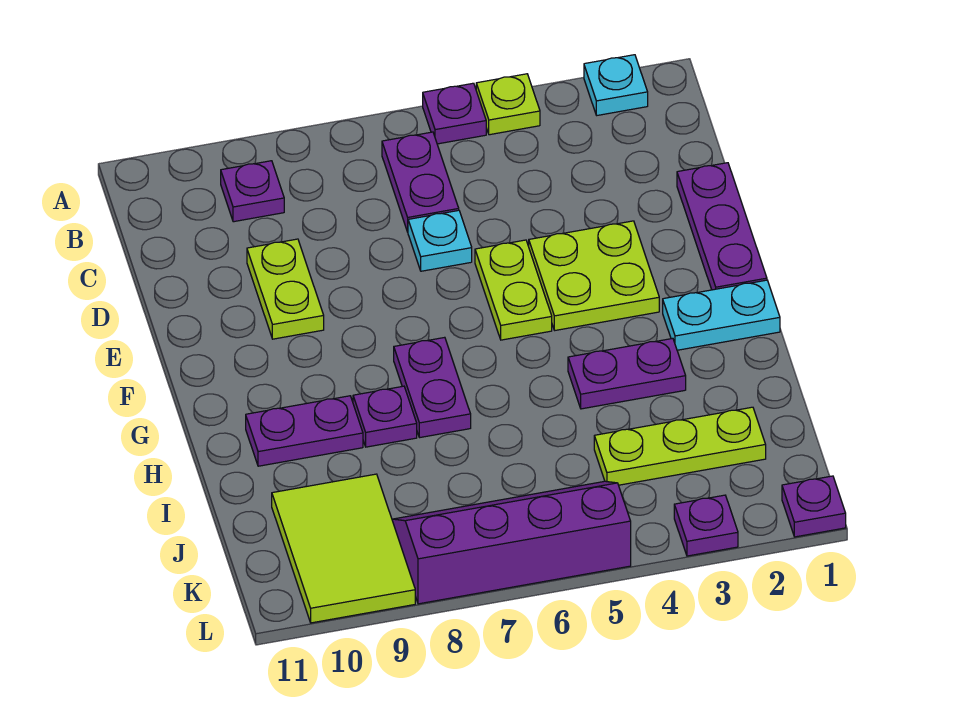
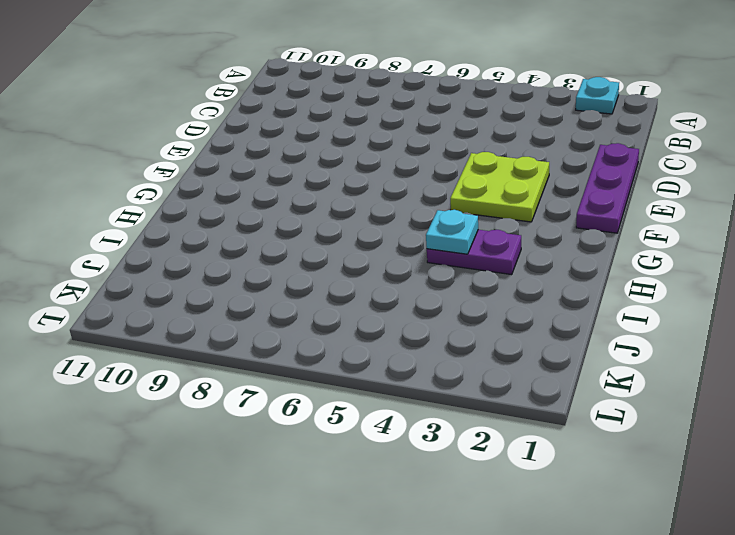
cyan 1x1 plate [426,210,478,254] -> cyan 1x1 plate moved to [408,210,472,271]
none -> lime 1x1 plate [476,74,540,135]
none -> purple 1x1 plate [423,83,486,144]
none -> purple 1x2 plate [382,132,459,232]

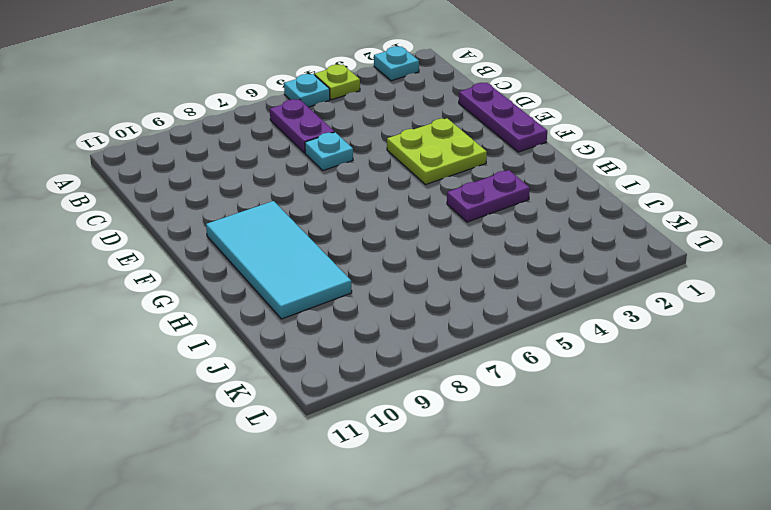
cyan 1x1 plate [284,74,330,107] -> purple 1x1 plate [423,83,486,144]
cyan 2x4 tile [206,201,352,319] -> purple 1x2 plate [246,396,363,466]
none -> purple 1x1 plate [221,161,284,222]
none -> lime 1x2 plate [247,239,324,339]
none -> lime 1x2 plate [475,240,552,340]

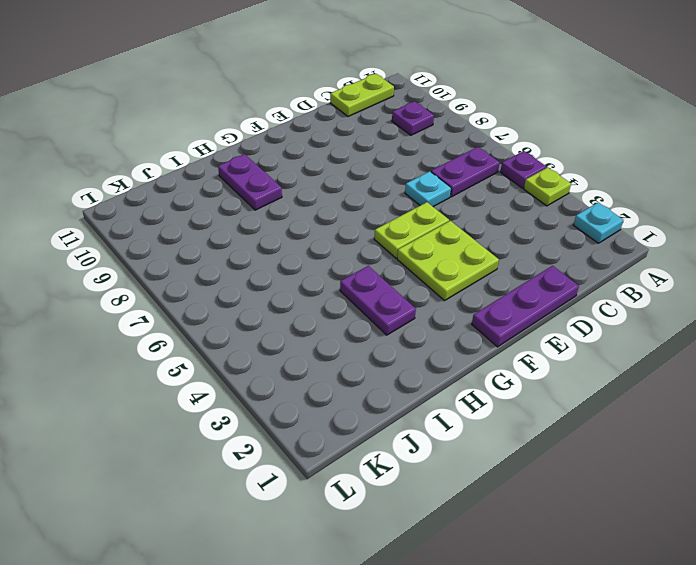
lime 1x2 plate [330,74,394,116] -> lime 1x2 plate moved to [247,239,324,339]
none -> cyan 1x2 plate [663,280,780,350]
none -> purple 1x2 plate [394,337,471,438]
none -> purple 1x1 plate [353,386,417,447]

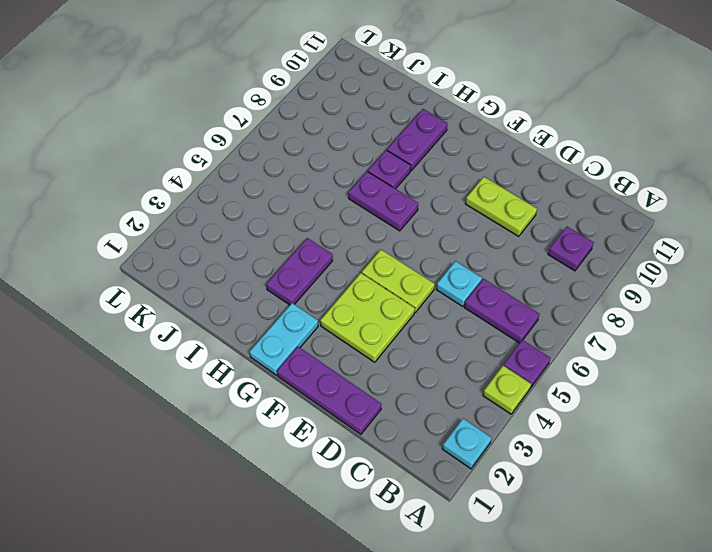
none -> lime 1x3 plate [594,407,766,485]
none -> lime 2x3 tile [272,474,415,623]
none -> purple 2x4 slope [392,481,631,604]

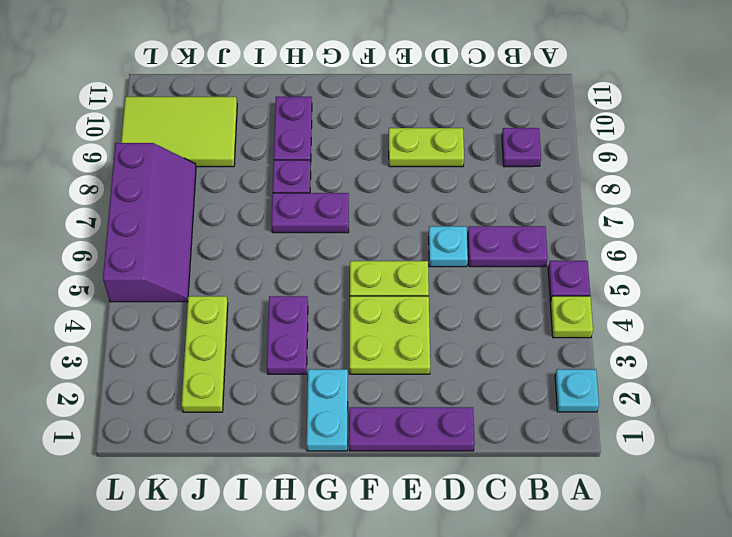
none -> purple 1x1 plate [782,476,846,537]
none -> purple 1x1 plate [674,495,738,556]

